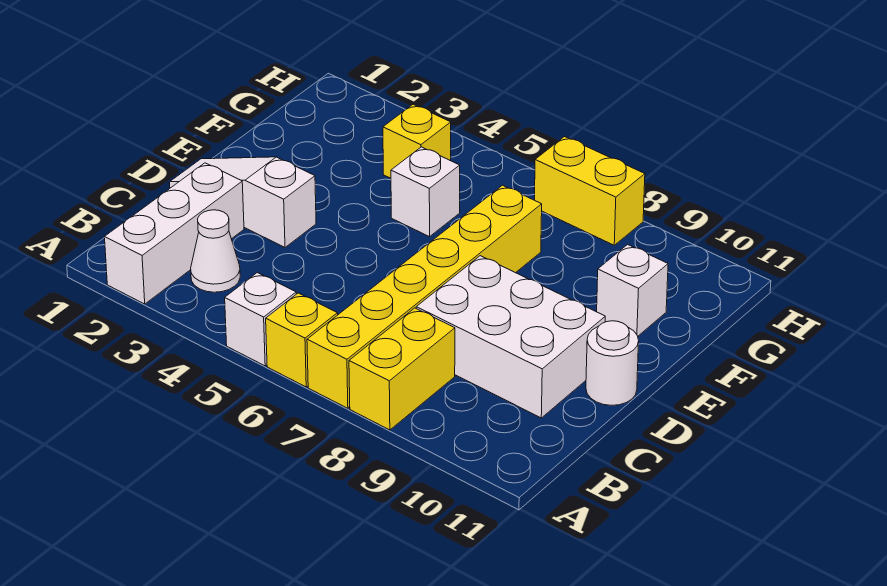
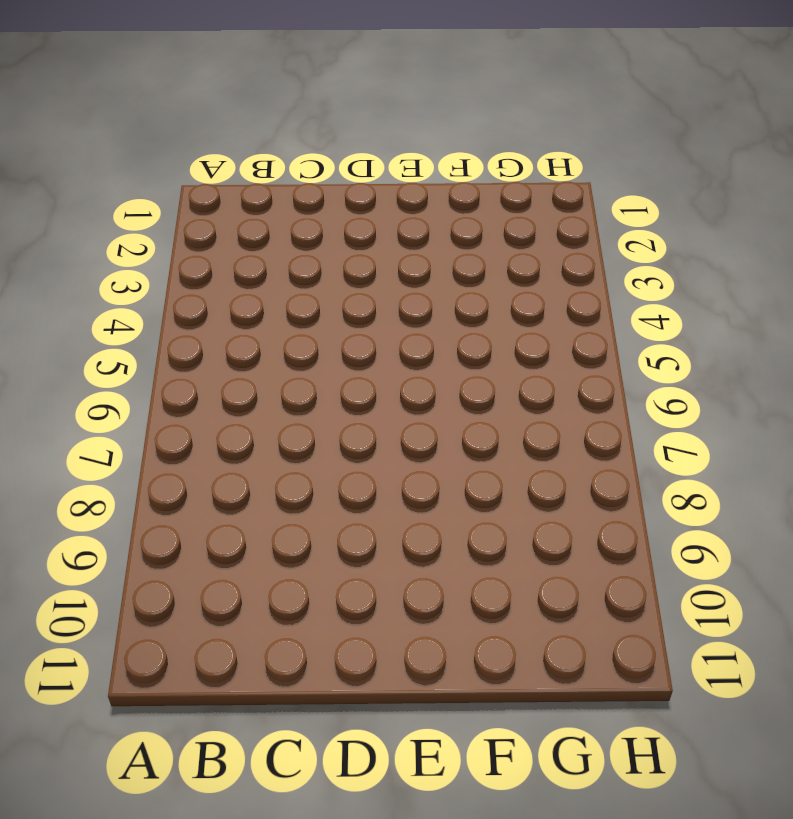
none -> white 1x3 brick [105,163,244,304]
none -> white 1x1 brick [225,273,296,366]
none -> yellow 1x1 brick [266,293,338,387]

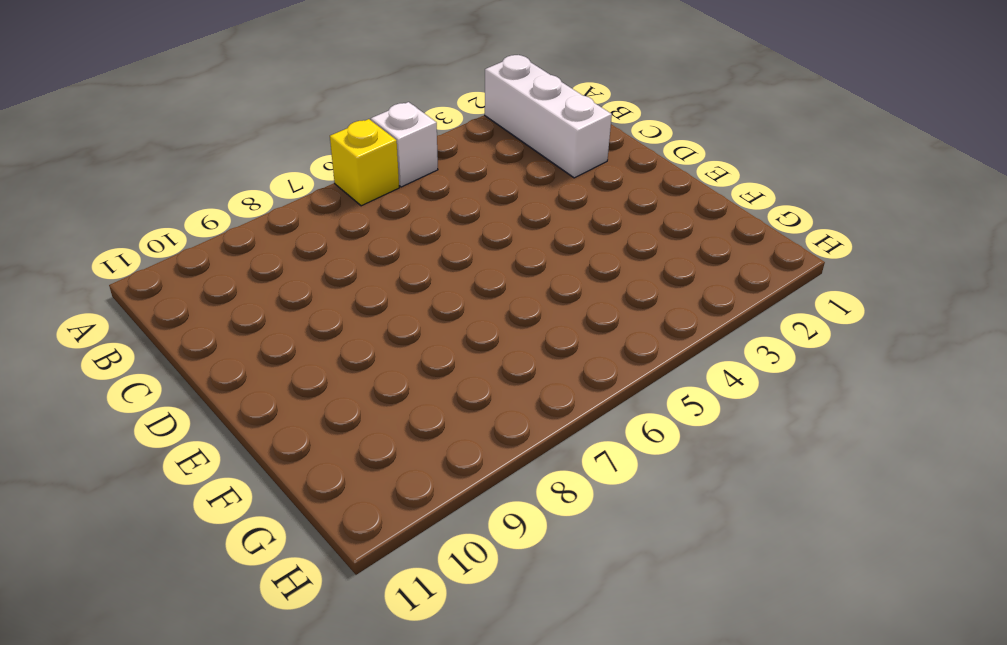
none -> yellow 1x6 brick [307,185,542,408]
none -> yellow 1x2 brick [349,308,455,430]
none -> white 1x1 cone [191,210,240,292]

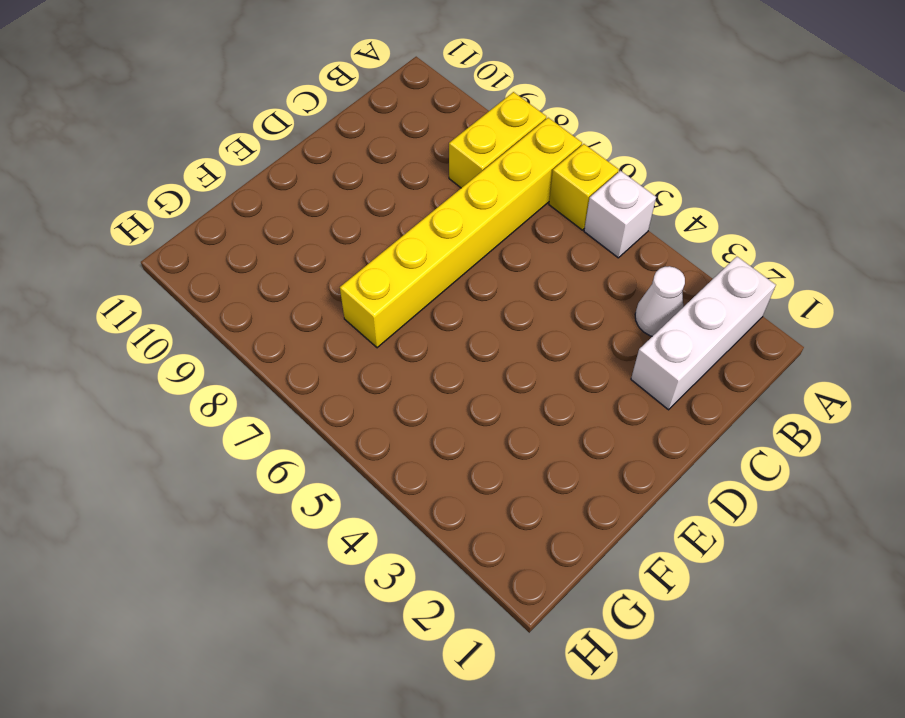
none -> white 2x3 brick [416,256,605,418]
none -> white 1x3 slope [170,157,316,247]
none -> white 1x1 round brick [586,321,639,405]

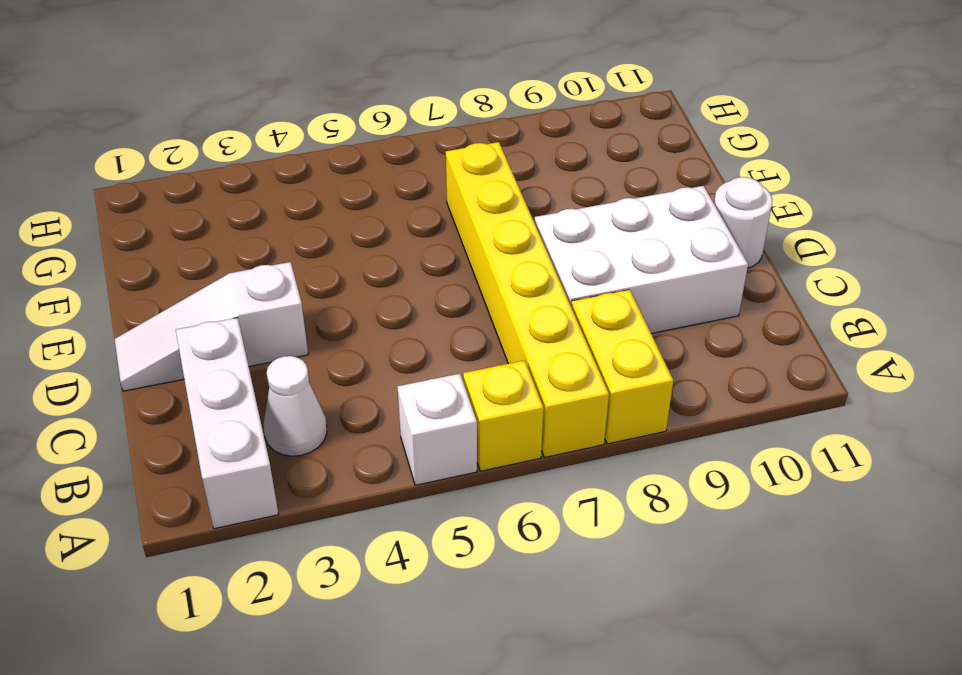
none -> white 1x1 brick [391,147,460,237]
none -> white 1x1 brick [597,245,668,336]
none -> yellow 1x1 brick [383,104,451,178]

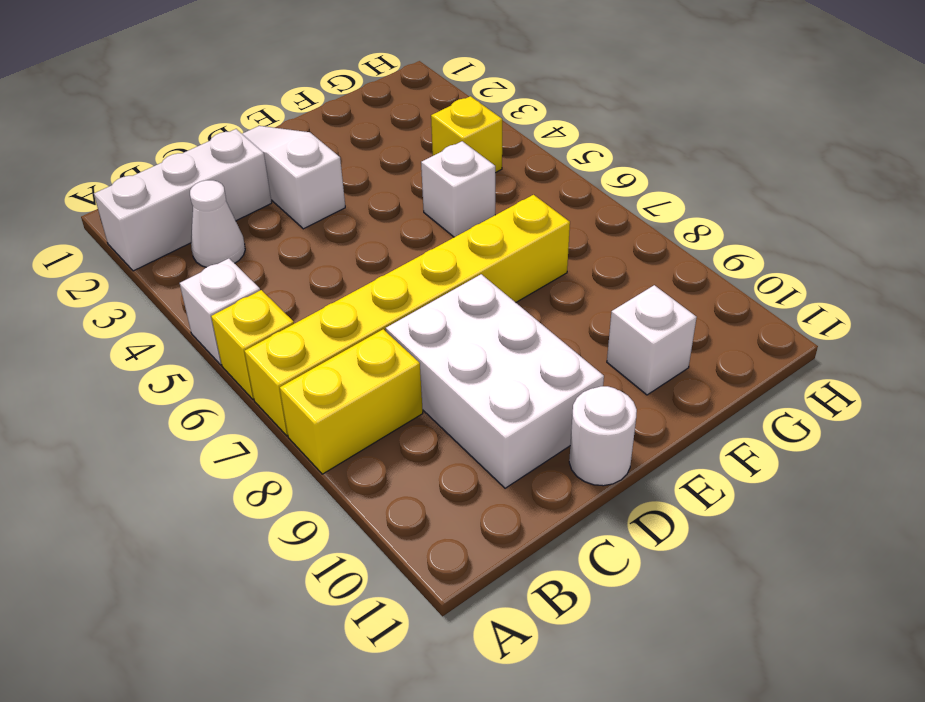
none -> yellow 1x2 brick [535,137,645,245]

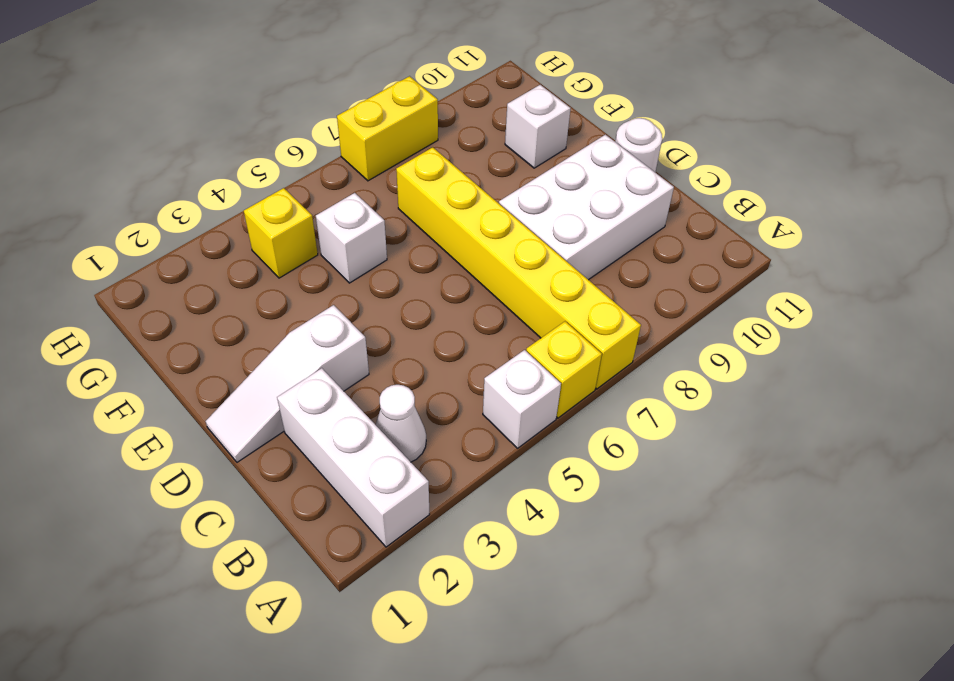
none -> yellow 1x2 brick [349,308,455,430]

